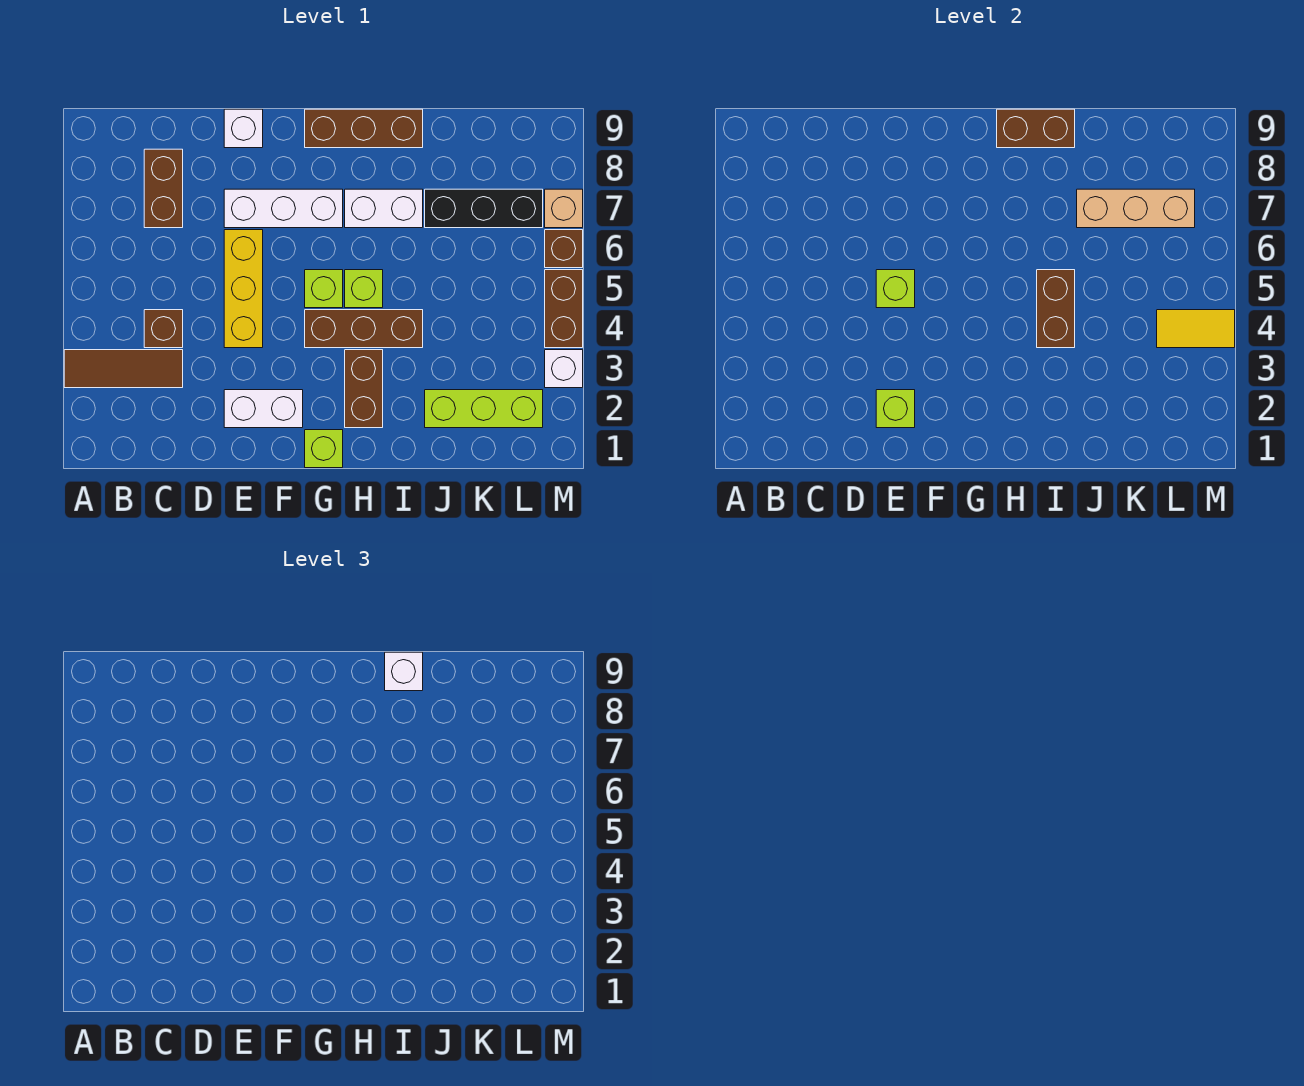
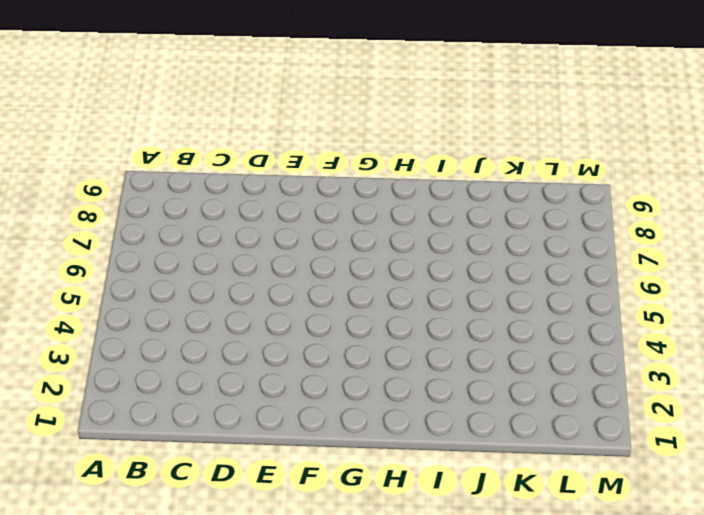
none -> brown 1x3 tile [64,350,183,388]
none -> brown 1x1 brick [144,310,183,348]
none -> brown 1x2 brick [144,149,183,228]

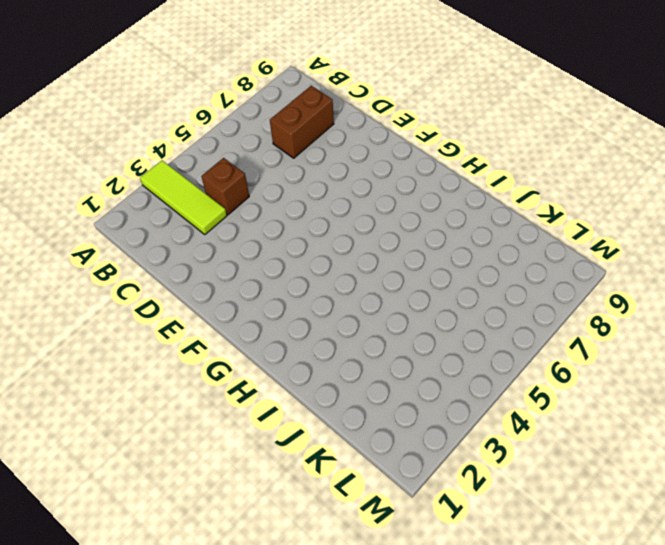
lime 1x3 tile [140,160,227,234] -> brown 1x3 tile [64,350,183,388]
none -> white 1x2 brick [224,390,303,428]
none -> yellow 1x3 brick [224,230,263,348]
none -> white 1x3 brick [224,189,343,228]

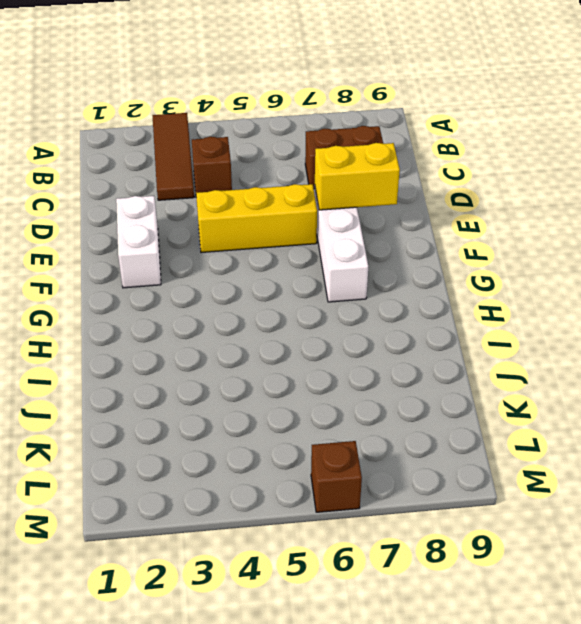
yellow 1x2 brick [315,143,400,210] -> none
none -> white 1x1 brick [224,109,263,148]
none -> lime 1x1 brick [305,430,343,468]
none -> brown 1x3 brick [305,310,423,348]

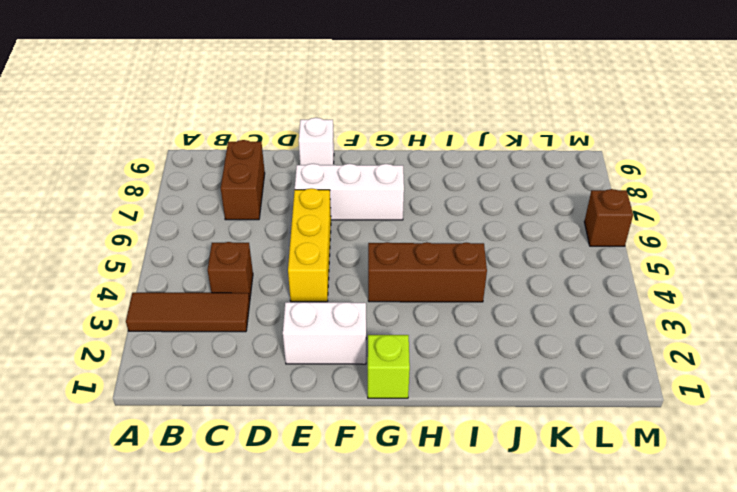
none -> lime 1x1 brick [305,270,343,308]
none -> brown 1x3 brick [305,109,423,148]
none -> brown 1x2 brick [345,350,383,428]

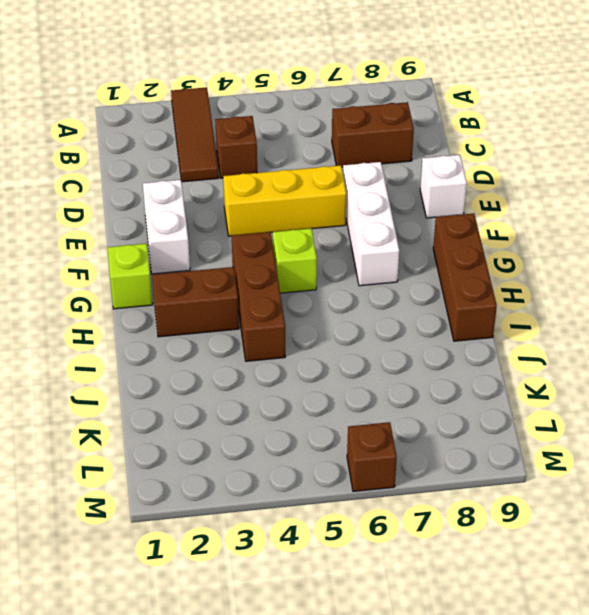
none -> lime 1x1 brick [345,270,383,308]
none -> white 1x2 brick [345,189,423,228]
none -> lime 1x3 brick [425,390,543,428]

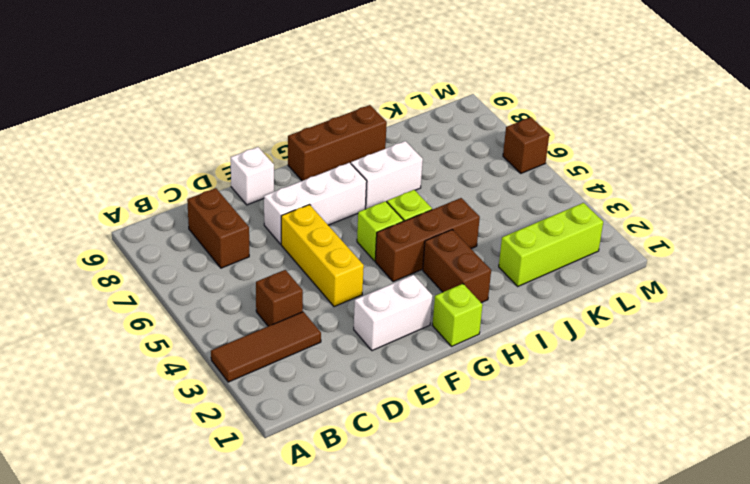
none -> black 1x3 brick [425,189,543,228]
none -> white 1x1 brick [545,350,583,388]
none -> brown 1x2 brick [545,270,583,348]

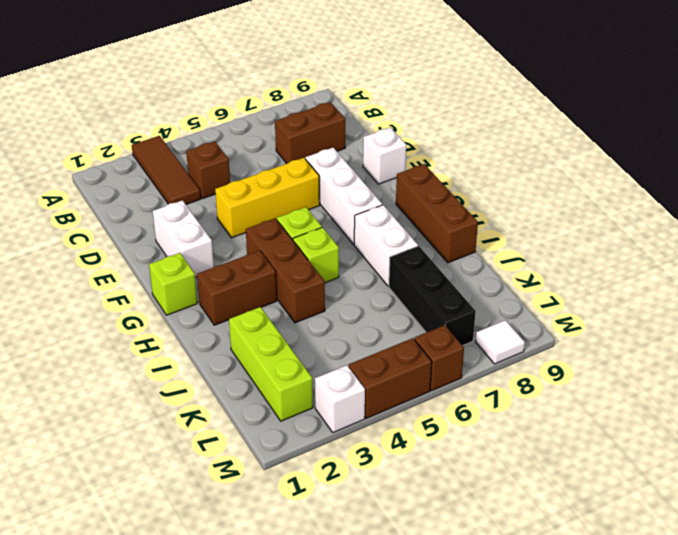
white 1x1 tile [475,320,525,364] -> none
none -> tan 1x1 brick [545,189,583,228]
none -> lime 1x1 brick [876,390,915,428]
none -> lime 1x1 brick [876,270,915,308]

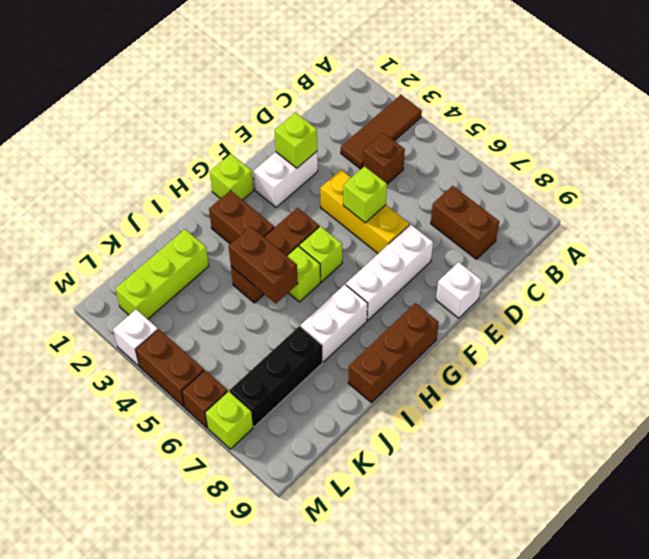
lime 1x1 brick [205,391,253,449] -> tan 1x1 brick [545,189,583,228]
none -> brown 1x2 brick [997,109,1075,148]
none -> tan 1x3 brick [1077,189,1195,228]
none -> yellow 1x2 tile [1157,310,1235,348]

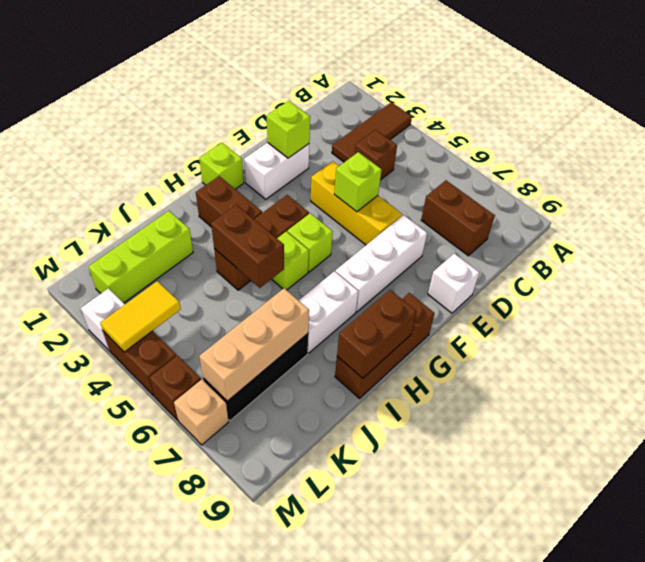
none -> white 1x1 brick [385,652,423,691]

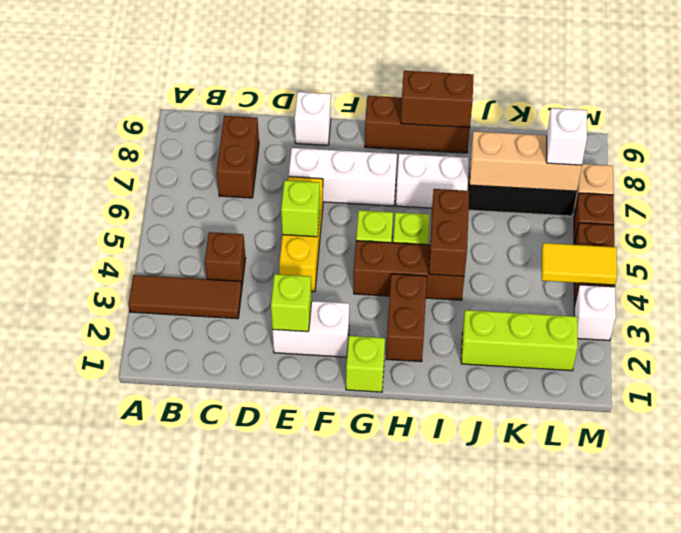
white 1x1 brick [547,108,587,165] -> white 1x1 brick moved to [385,652,423,691]

